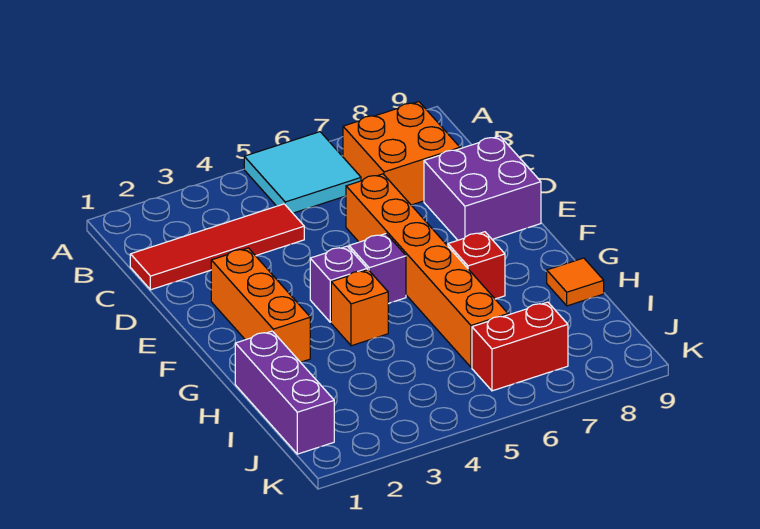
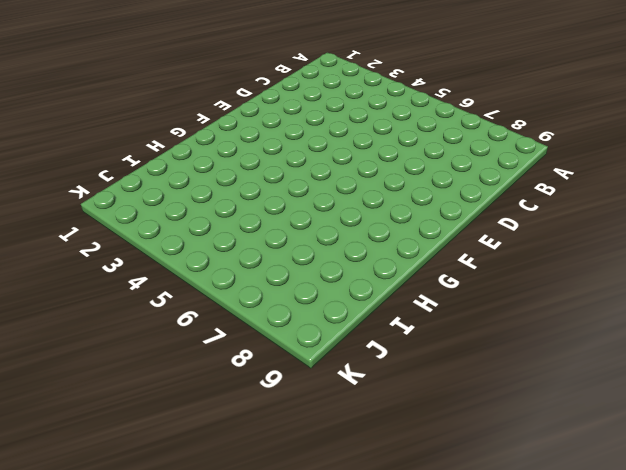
none -> cyan 2x2 tile [244,132,361,213]
none -> orange 2x2 brick [343,102,460,205]
none -> red 1x4 tile [130,204,304,290]

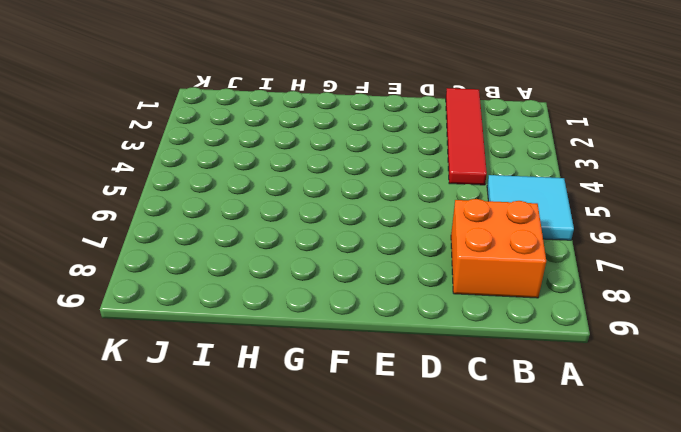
none -> orange 1x6 brick [346,174,508,367]
none -> purple 2x2 brick [424,136,541,240]
none -> orange 1x3 brick [211,248,310,362]

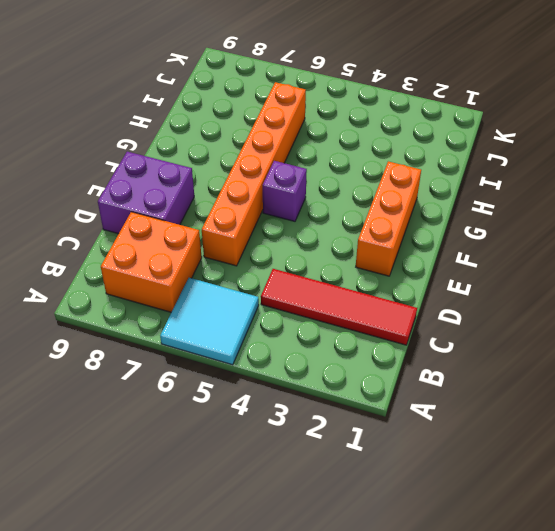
none -> purple 1x1 brick [310,246,367,322]
none -> orange 1x1 brick [331,270,388,346]
none -> red 1x1 brick [448,232,505,299]

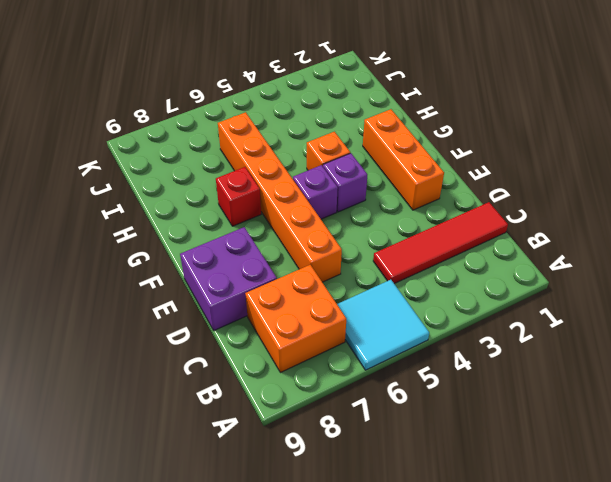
none -> purple 1x3 brick [235,331,334,454]
none -> orange 1x1 tile [547,258,604,306]
none -> red 1x2 brick [472,302,568,391]

